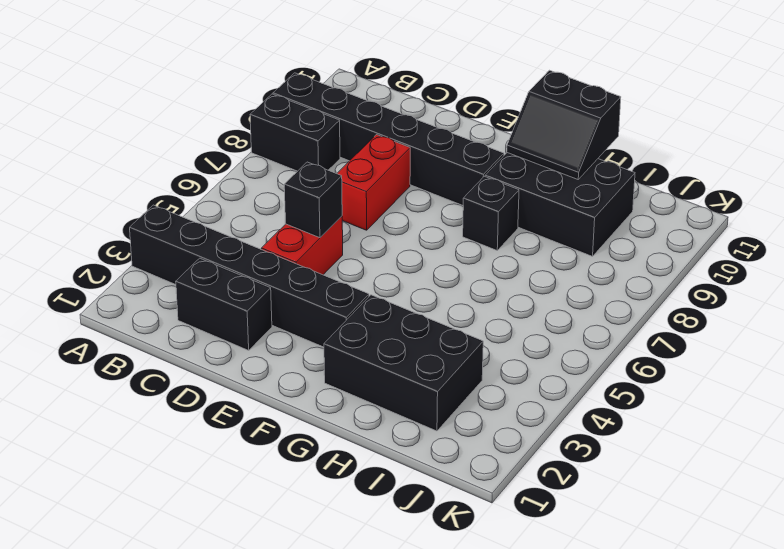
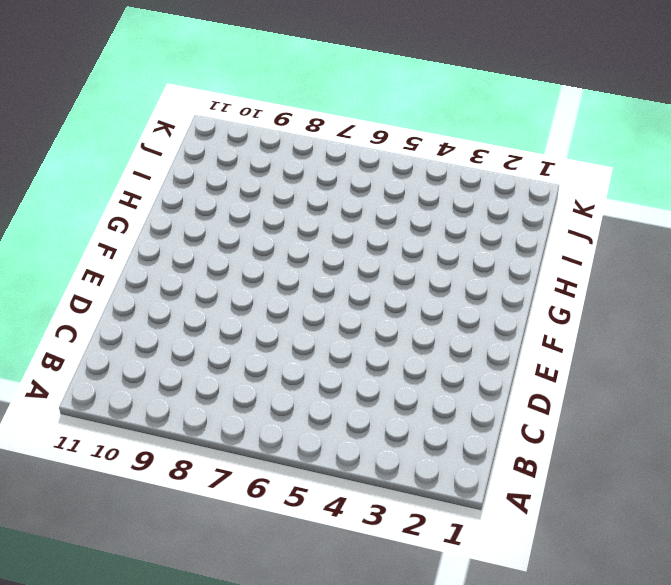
none -> black 1x6 brick [130,205,369,347]
none -> black 1x2 brick [250,94,340,171]

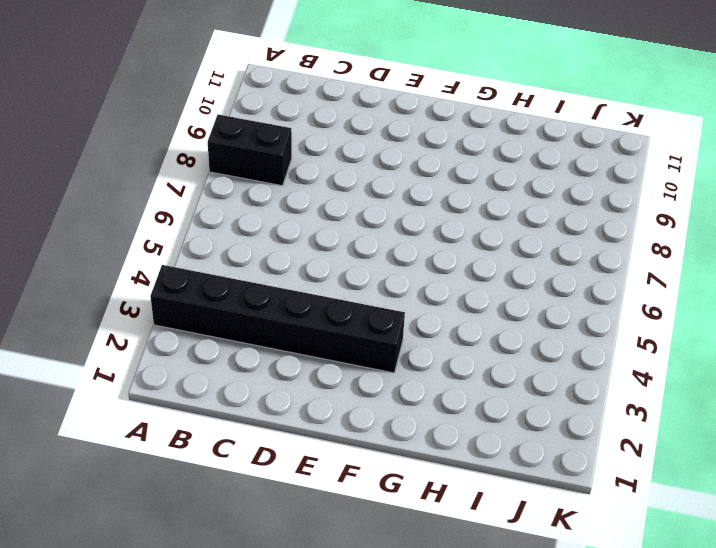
none -> black 1x6 brick [273,73,504,205]
none -> black 1x2 brick [176,258,272,350]

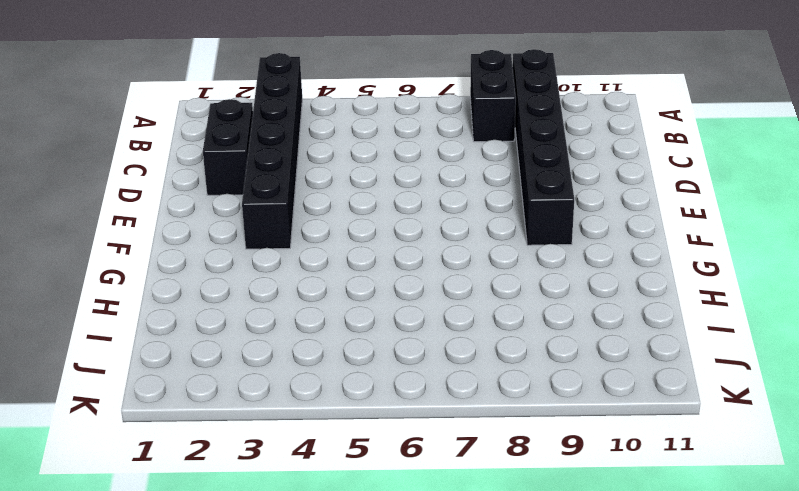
none -> red 1x2 brick [261,216,343,275]
none -> red 1x2 brick [337,135,410,230]

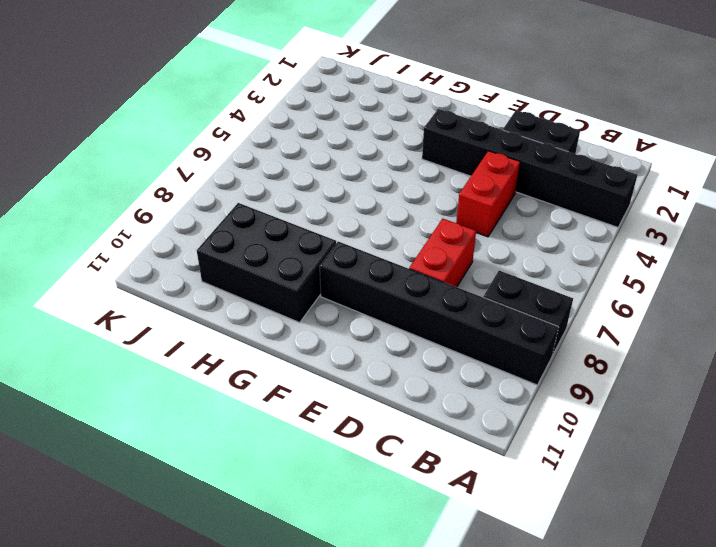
none -> black 2x3 brick [324,295,483,431]
none -> black 1x1 brick [463,176,519,250]

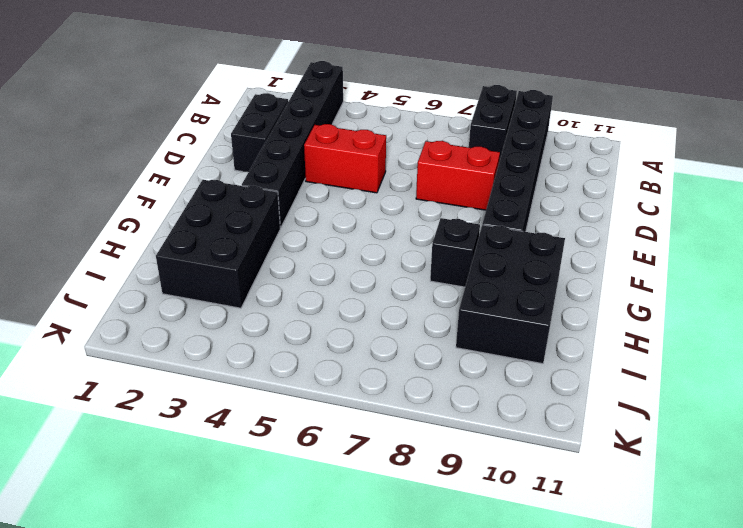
none -> black 1x1 brick [284,162,342,238]
none -> black 2x2 slope [507,70,621,179]

